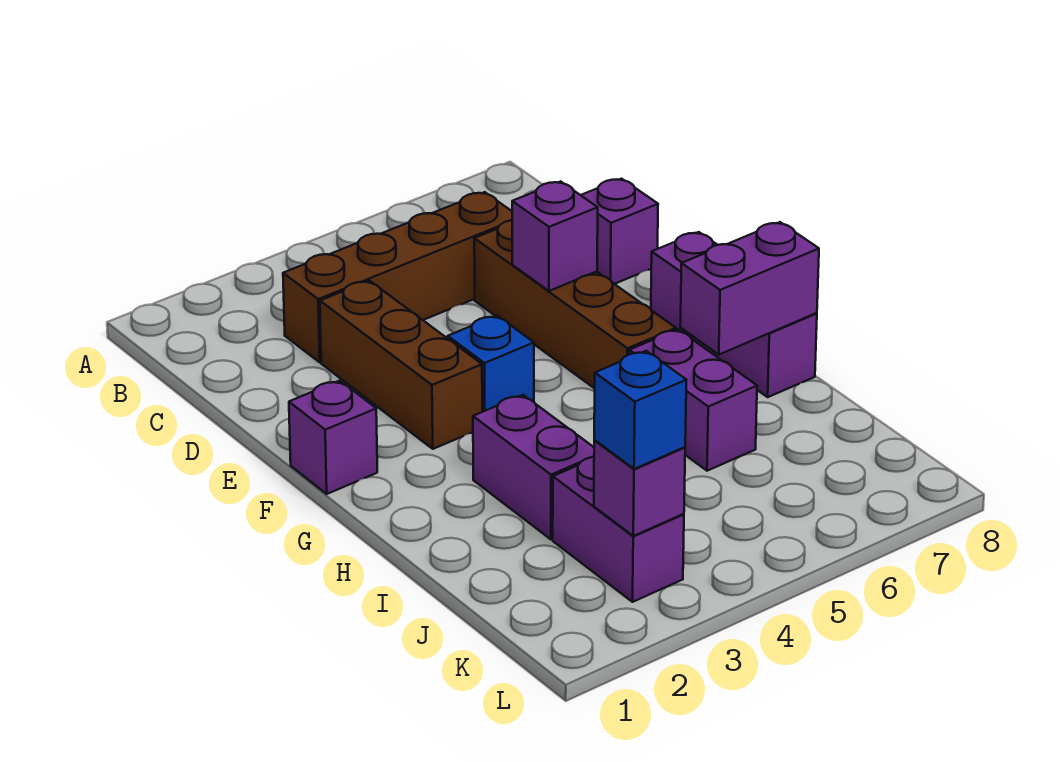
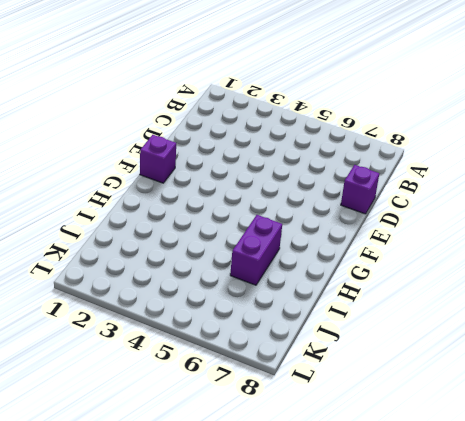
none -> brown 1x4 brick [283,192,512,362]
none -> brown 1x3 brick [320,281,482,449]
none -> brown 1x4 brick [474,220,676,389]

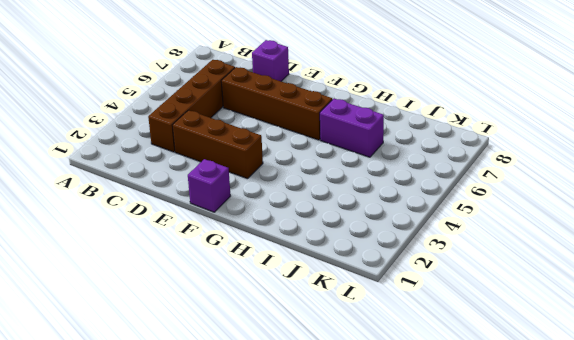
none -> blue 1x1 brick [448,316,534,412]
none -> purple 1x3 brick [651,232,817,397]
none -> purple 1x2 brick [473,395,594,539]

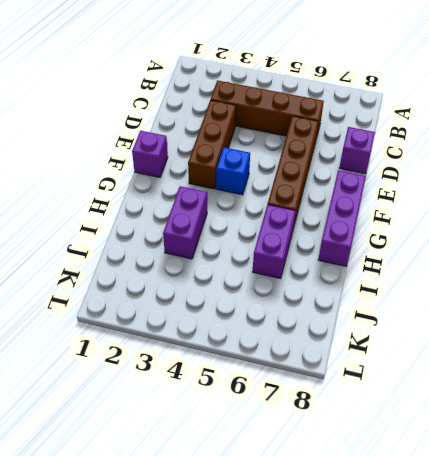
none -> purple 1x2 brick [553,457,684,602]
none -> purple 1x1 brick [512,181,598,291]
none -> purple 1x2 brick [680,222,819,354]

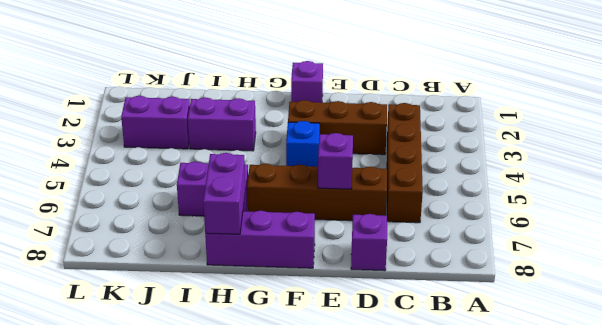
none -> purple 1x1 brick [594,441,685,536]
none -> blue 1x1 brick [594,351,686,469]

